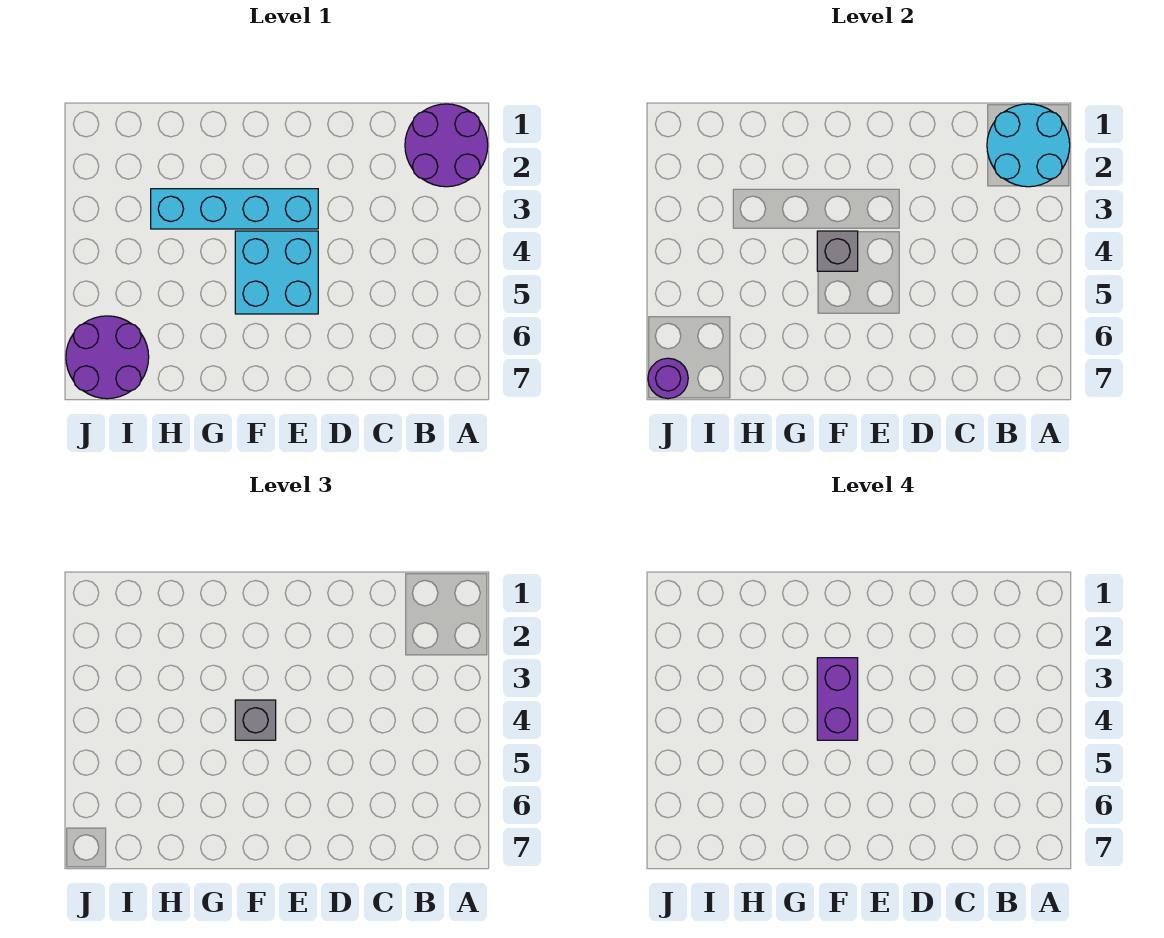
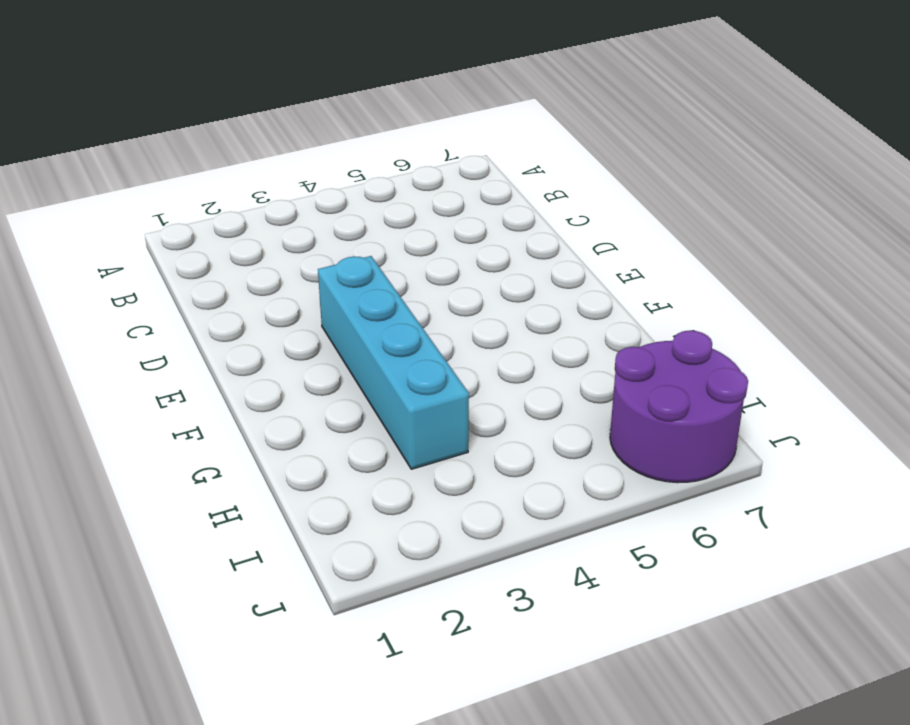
none -> purple 2x2 round brick [405,104,488,187]
none -> cyan 2x2 brick [235,231,318,314]

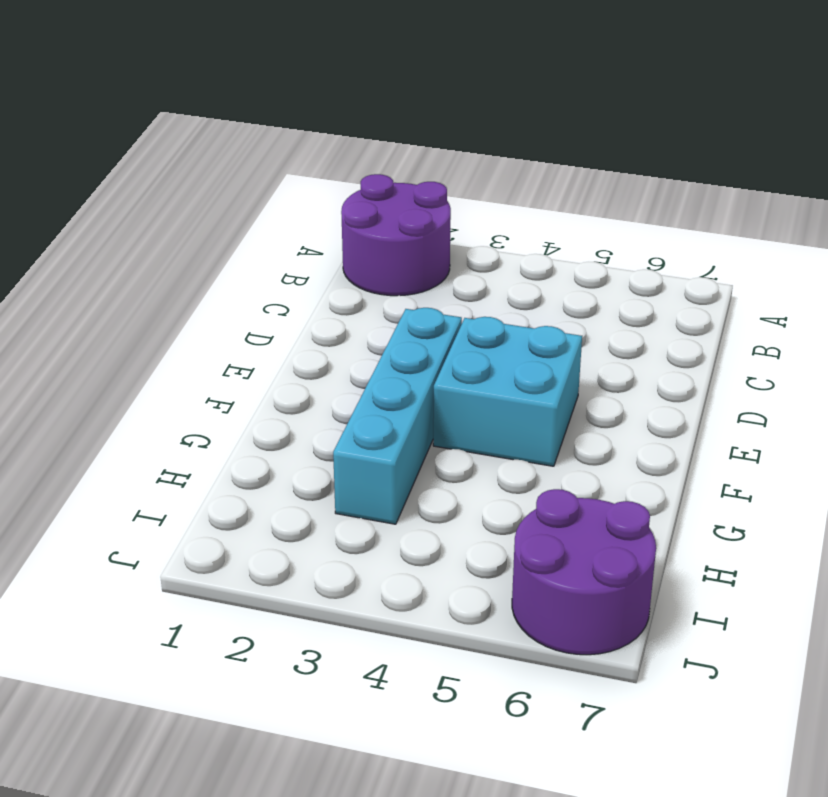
none -> cyan 2x2 round brick [987,104,1070,187]
none -> grey 1x1 brick [817,231,858,271]

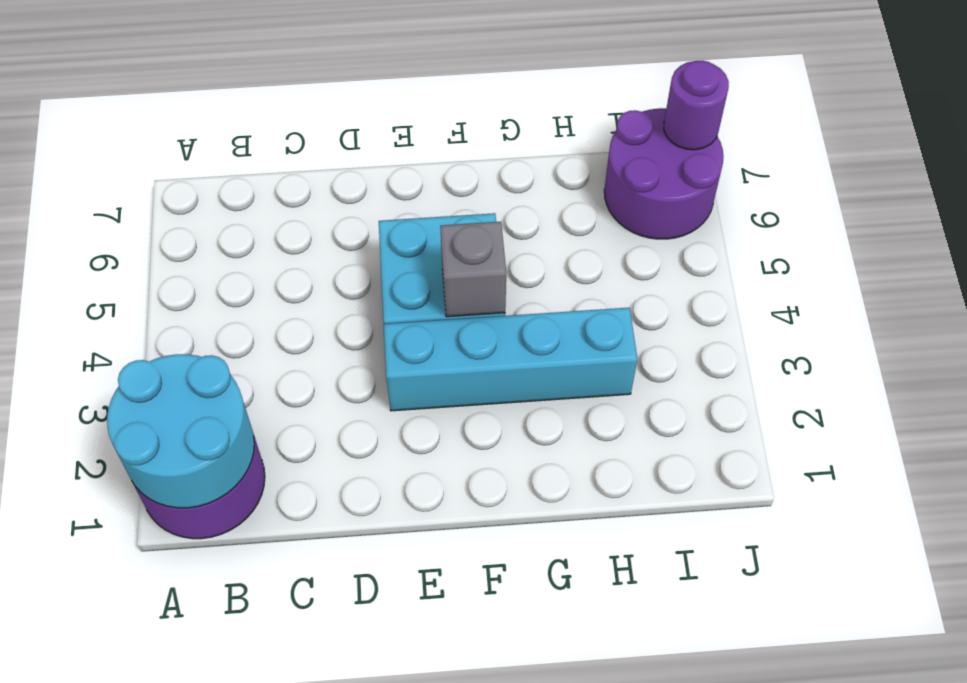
none -> grey 1x1 brick [235,700,276,740]
none -> purple 1x2 brick [817,658,858,740]

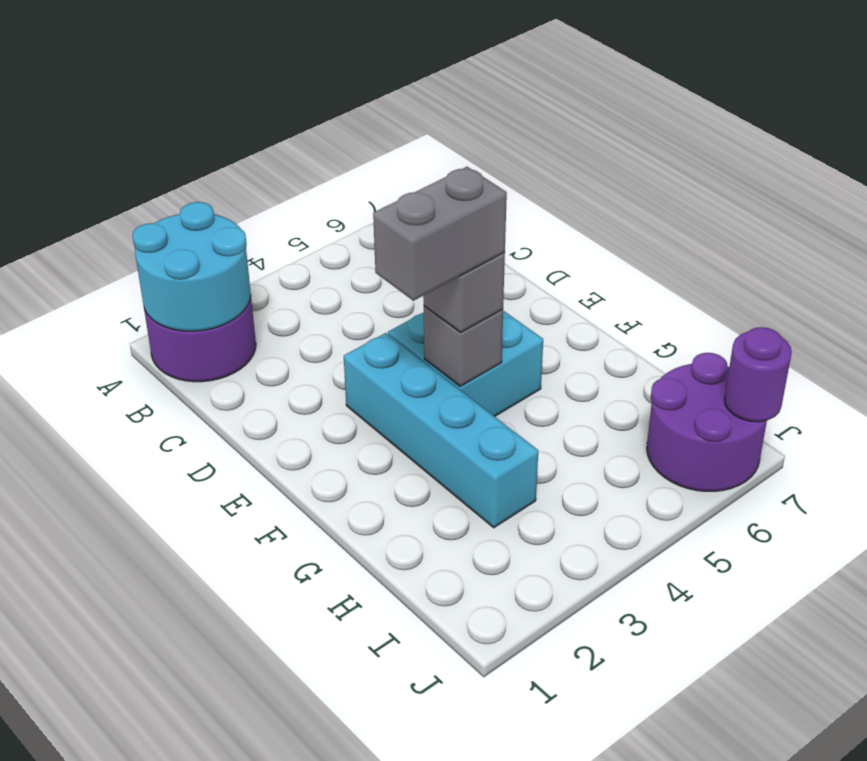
grey 1x2 brick [373,167,507,301] -> purple 1x2 brick [817,658,858,740]

